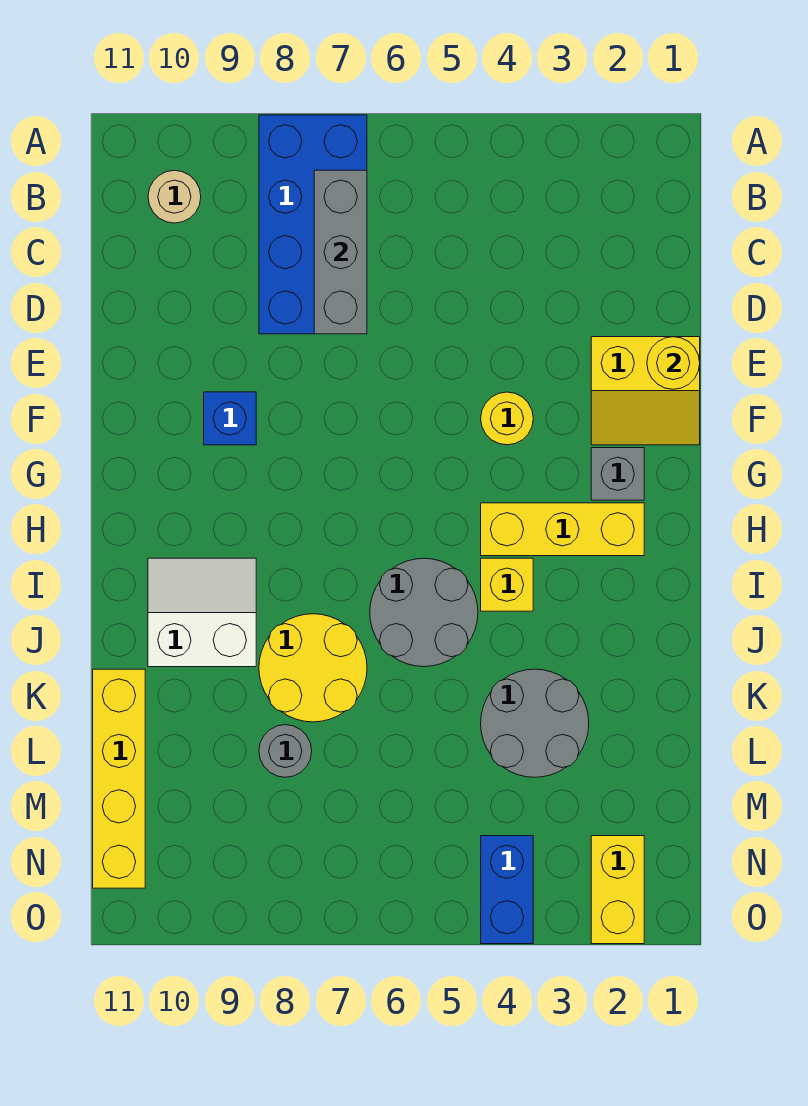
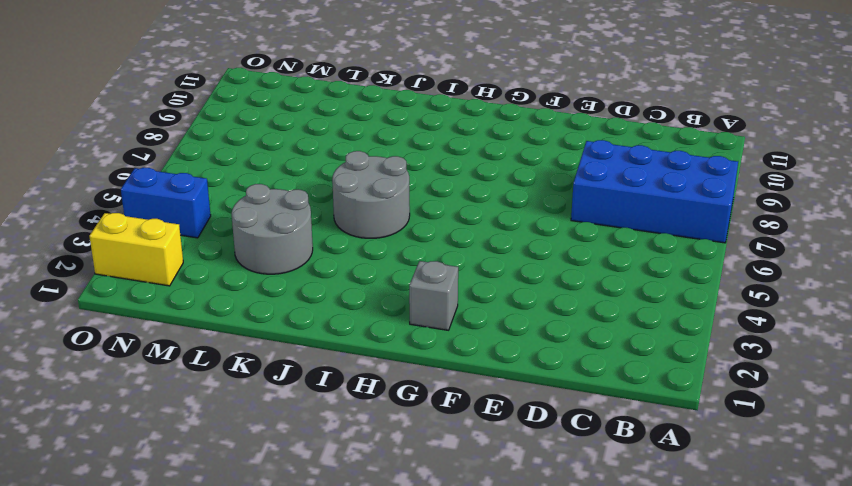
none -> tan 1x1 round brick [148,170,201,223]
none -> yellow 2x2 slope [591,337,700,445]
none -> yellow 1x1 round brick [481,392,533,445]

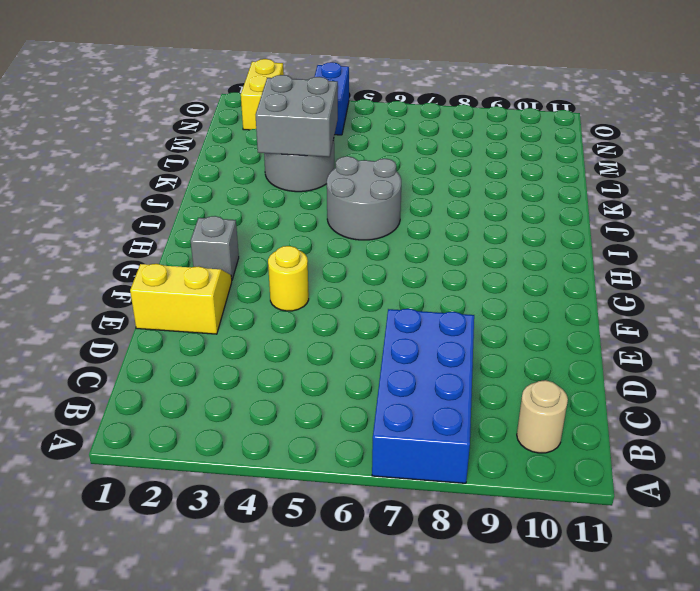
grey 2x2 brick [256,75,338,157] -> none
none -> blue 1x1 brick [204,392,256,445]
none -> yellow 1x3 brick [481,503,644,556]
none -> yellow 1x1 brick [481,558,533,611]

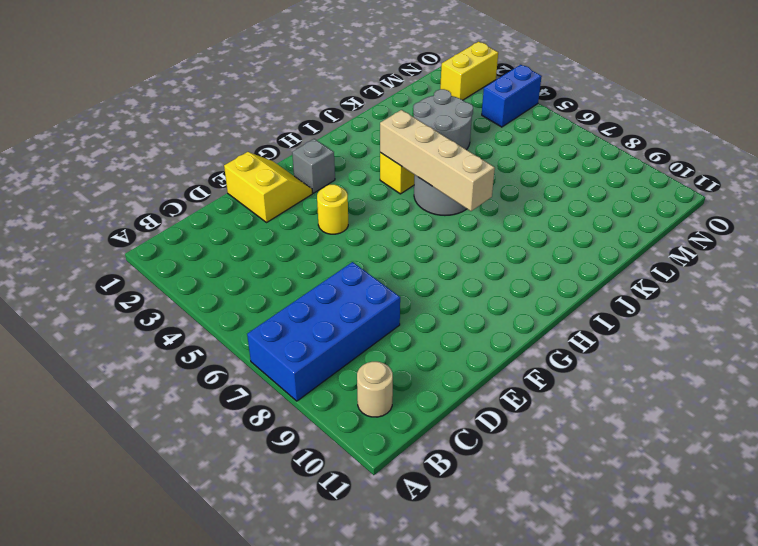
tan 1x4 brick [380,110,495,211] -> none
none -> blue 1x1 brick [204,392,256,445]
none -> yellow 1x3 brick [481,503,644,556]
none -> white 2x2 slope [148,558,256,667]

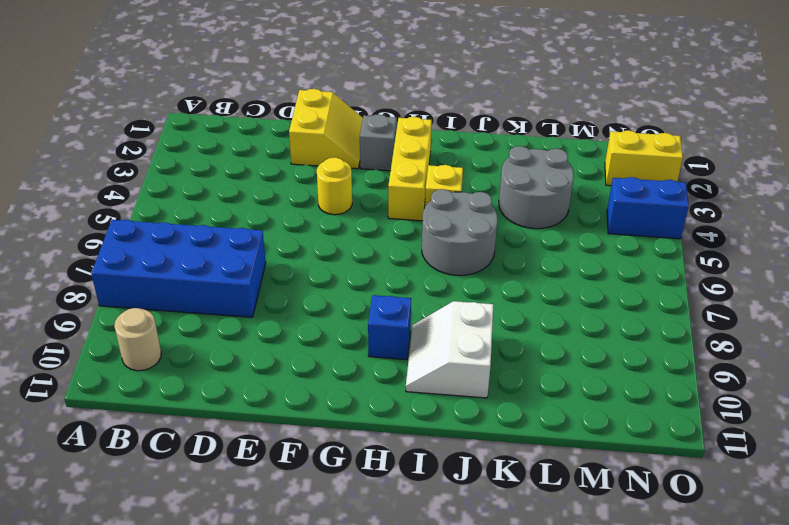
blue 1x1 brick [368,295,411,360] -> blue 1x1 brick moved to [204,392,256,445]
none -> yellow 2x2 round brick [259,614,367,722]
none -> yellow 1x4 brick [93,669,145,888]
none -> grey 1x1 round brick [259,725,312,777]

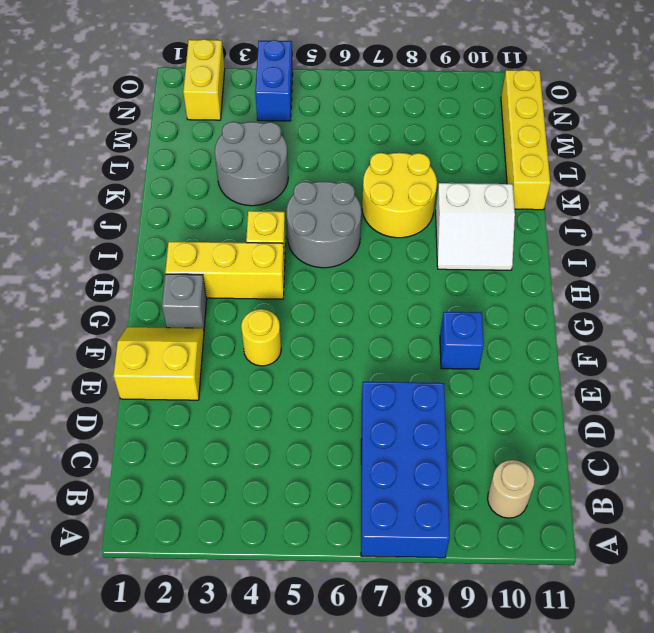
none -> grey 1x1 round brick [259,725,312,777]
none -> grey 1x3 brick [314,170,367,334]
none -> yellow 1x1 round brick [647,337,700,389]

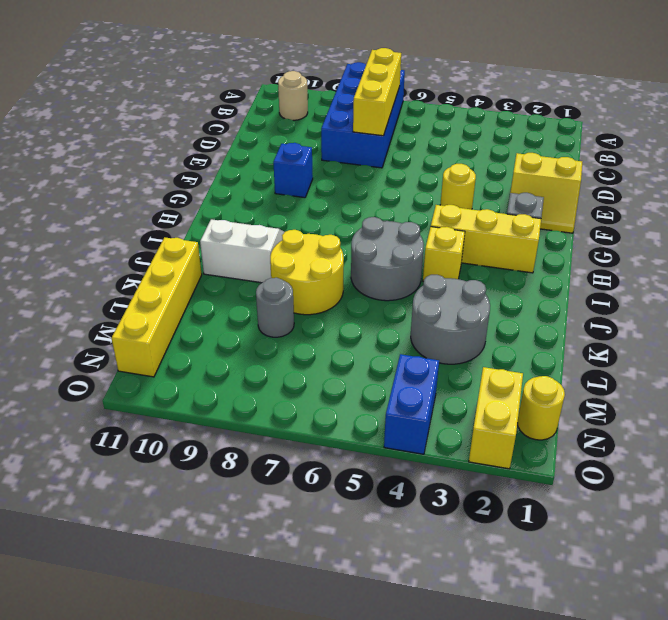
yellow 1x3 brick [353,48,401,136] -> grey 1x3 brick [314,170,367,334]
yellow 1x1 round brick [518,376,565,440] -> yellow 1x1 round brick moved to [647,337,700,389]

